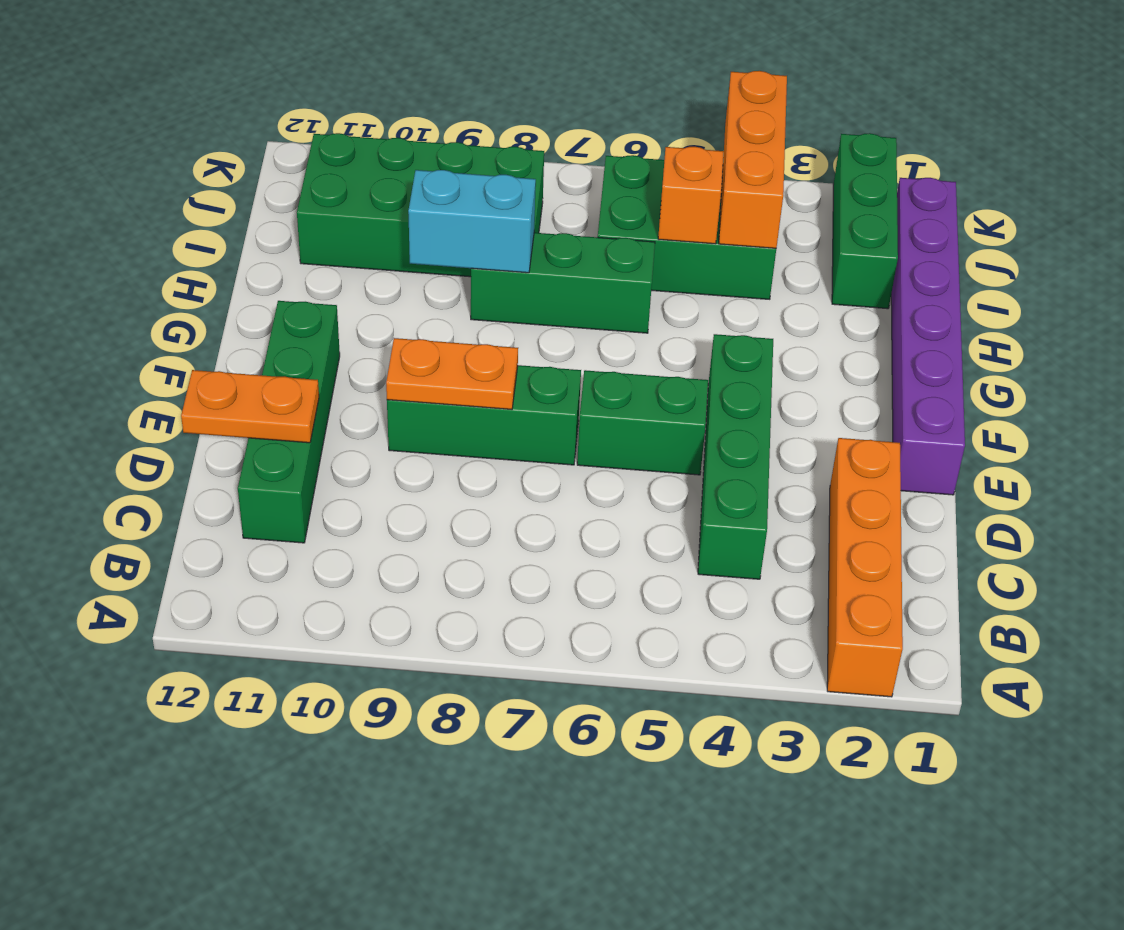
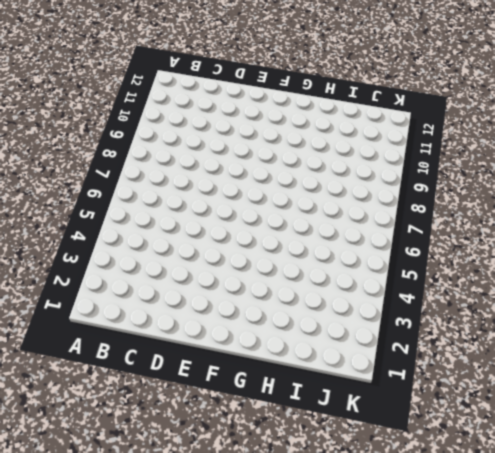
none -> orange 1x4 brick [827,438,903,697]
none -> green 1x4 brick [698,334,773,579]
none -> green 1x4 brick [238,301,340,543]

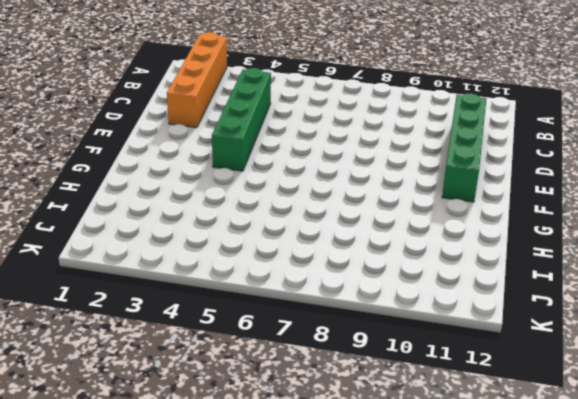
none -> purple 1x6 brick [891,178,965,495]
none -> green 1x2 brick [577,370,708,475]
none -> green 1x3 brick [387,365,581,465]

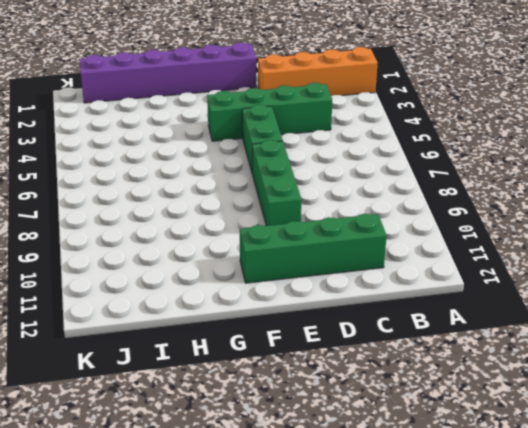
none -> green 1x3 brick [471,233,655,333]
none -> green 1x3 brick [832,133,898,309]
none -> green 2x3 brick [598,155,776,299]

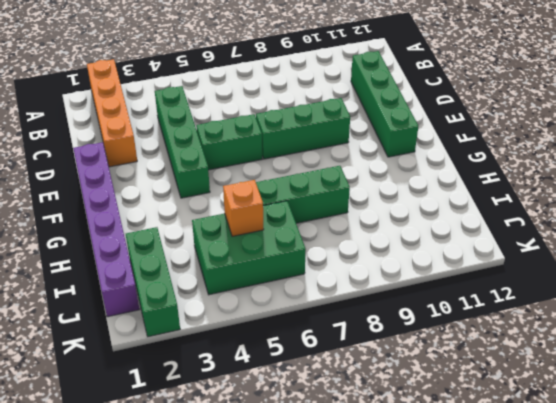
none -> green 2x4 brick [297,133,544,277]
none -> orange 1x2 plate [181,370,319,443]
none -> orange 1x2 plate [386,338,518,409]

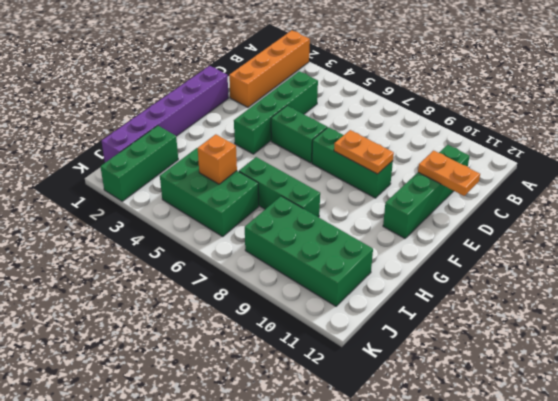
none -> cyan 1x2 brick [408,170,536,273]
none -> orange 1x3 brick [719,71,787,248]

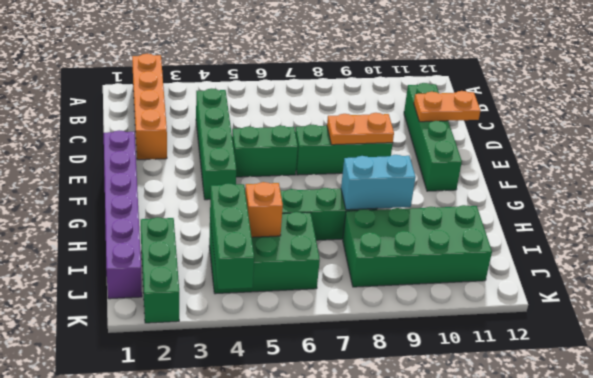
green 1x3 brick [210,183,254,290] -> orange 1x3 brick [719,71,787,248]

